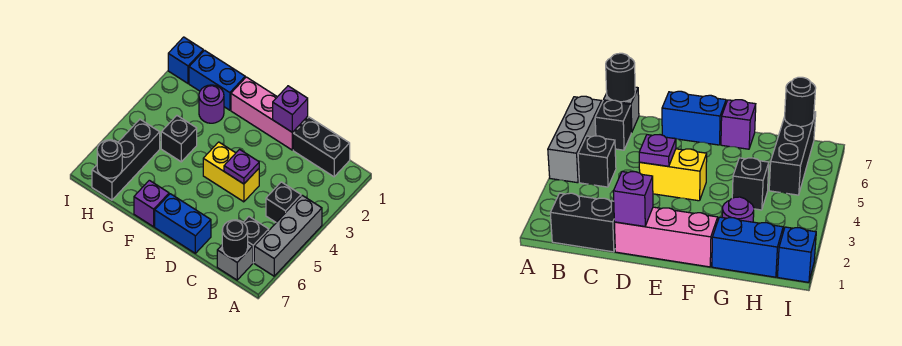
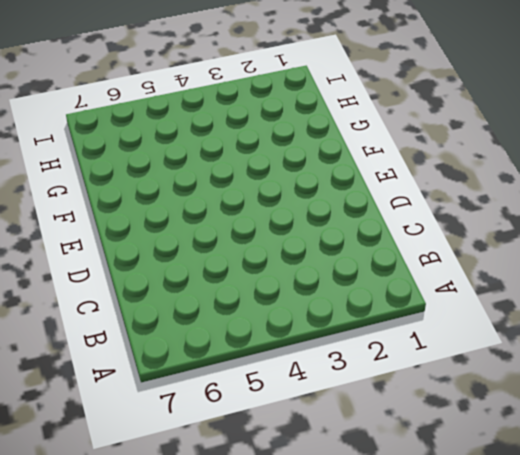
none -> grey 1x3 brick [254,195,322,276]
none -> black 1x2 brick [293,117,350,177]
none -> black 1x1 brick [266,182,301,222]

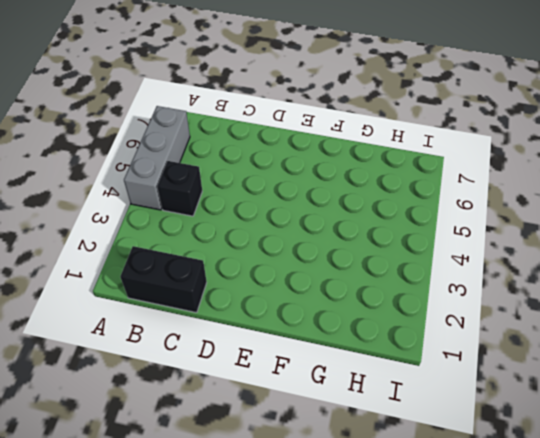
none -> black 1x1 brick [243,217,269,263]
none -> grey 1x1 brick [217,244,253,280]
none -> pink 1x3 brick [231,77,308,150]

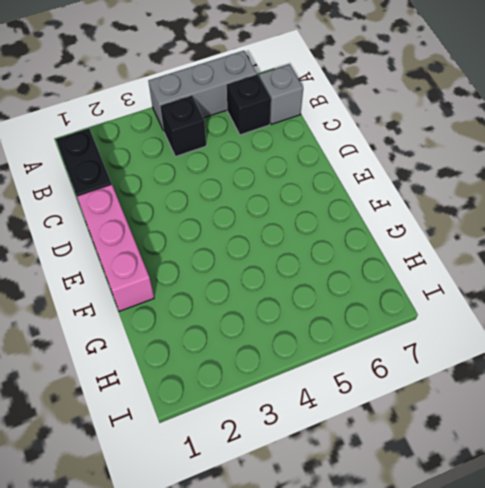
none -> yellow 1x2 brick [203,142,259,202]
none -> blue 1x2 brick [155,194,211,253]
none -> purple 1x1 brick [134,180,169,227]

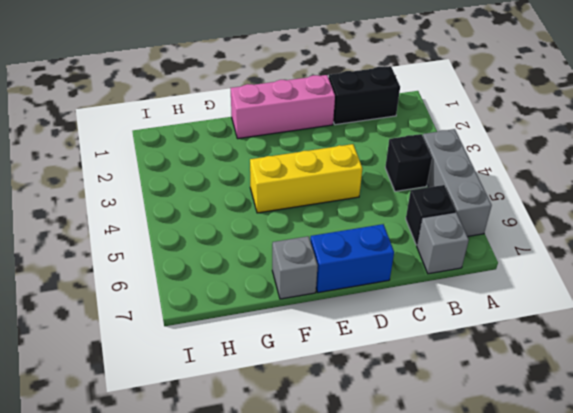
yellow 1x3 brick [250,144,362,213] -> yellow 1x2 brick [203,142,259,202]
grey 1x1 brick [272,236,318,299] -> purple 1x1 brick [134,180,169,227]
none -> blue 1x2 brick [189,50,245,110]
none -> purple 1x1 round brick [199,85,224,123]
none -> black 1x1 brick [161,116,197,162]

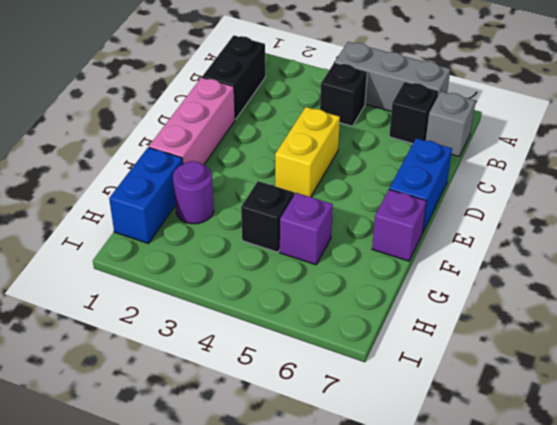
purple 1x1 brick [280,193,333,265] -> purple 1x1 brick moved to [273,86,308,132]
none -> black 1x3 brick [92,119,160,200]
none -> blue 1x1 brick [168,37,203,83]
none -> black 1x1 round brick [222,220,248,258]

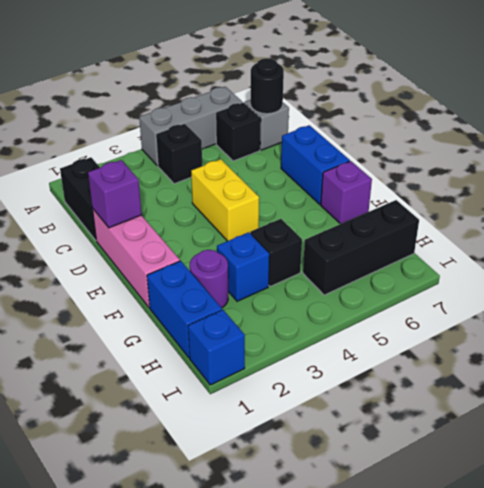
blue 1x1 brick [217,232,269,301] -> none
none -> purple 1x1 plate [224,149,259,184]
none -> black 1x1 round brick [97,140,122,178]

